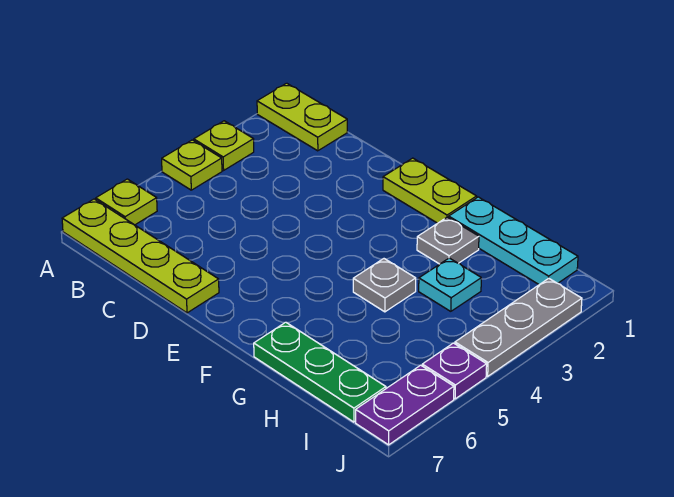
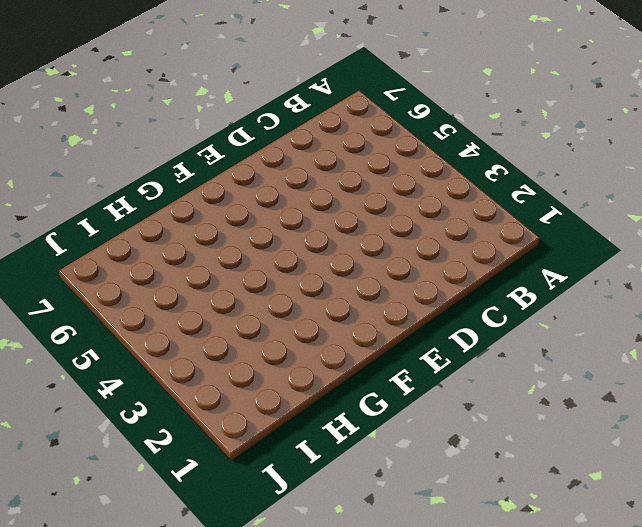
none -> lime 1x2 plate [257,83,347,151]
none -> lime 1x1 plate [194,121,254,171]
none -> lime 1x1 plate [162,140,222,190]

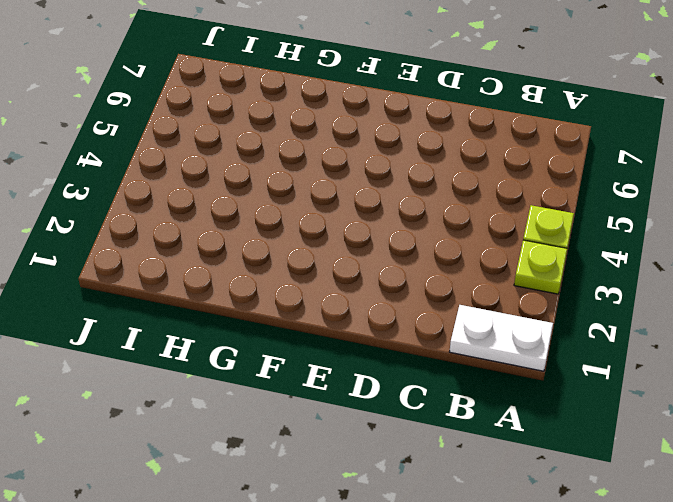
white 1x2 plate [449,305,553,371] -> lime 1x2 plate [257,83,347,151]
none -> lime 1x1 plate [96,179,157,225]
none -> lime 1x4 plate [62,199,219,313]
none -> lime 1x2 plate [383,158,477,223]

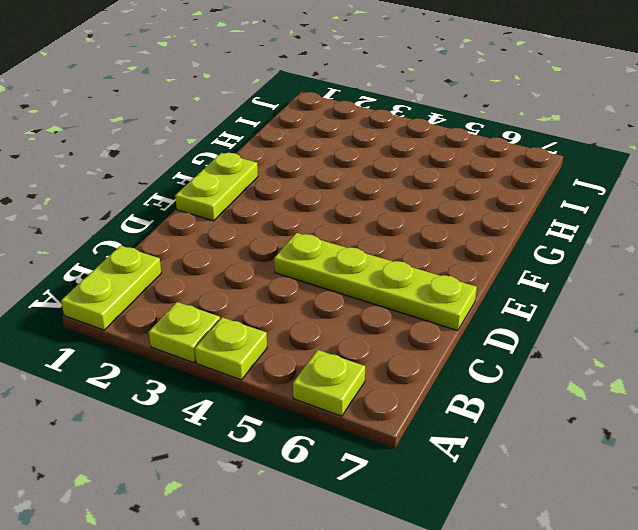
lime 1x4 plate [274,233,477,331] -> lime 1x4 plate turned to [62,199,219,313]
none -> cyan 1x3 plate [449,197,578,285]
none -> grey 1x1 plate [417,217,479,264]
none -> grey 1x1 plate [353,259,416,312]

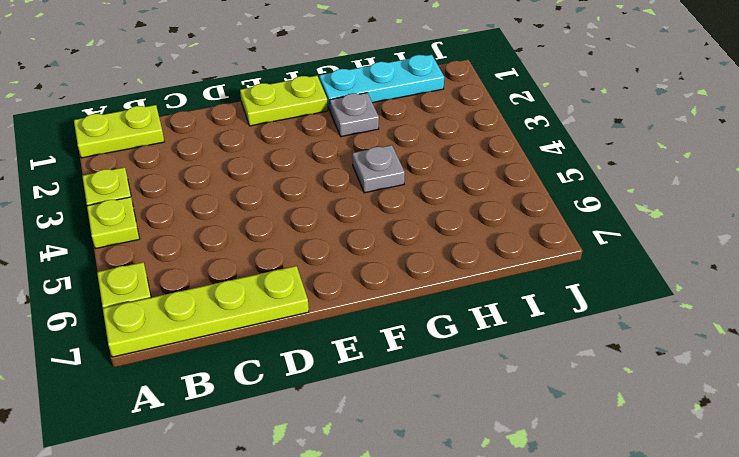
none -> green 1x3 plate [254,322,386,422]
none -> cyan 1x1 plate [419,258,481,311]
none -> grey 1x3 plate [455,278,582,376]

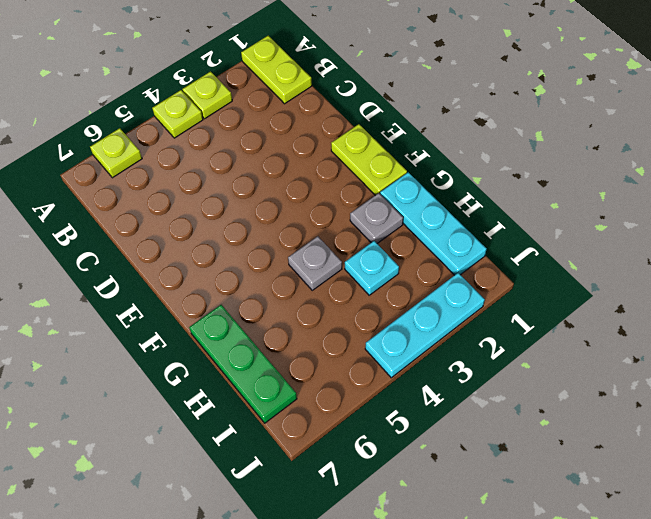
cyan 1x3 plate [365,273,485,378] -> grey 1x3 plate [455,278,582,376]
none -> lime 1x4 plate [62,199,219,313]
none -> purple 1x1 plate [422,343,487,399]
none -> purple 1x2 plate [356,365,454,445]

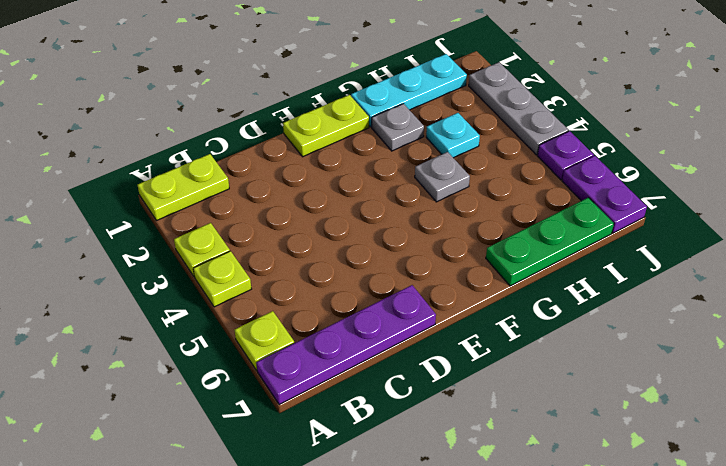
purple 1x4 plate [256,285,436,405] -> lime 1x4 plate [62,199,219,313]

